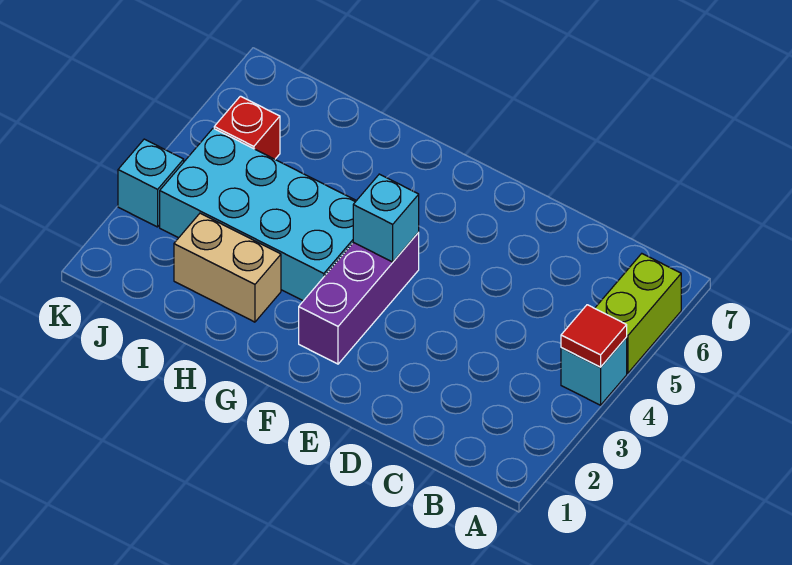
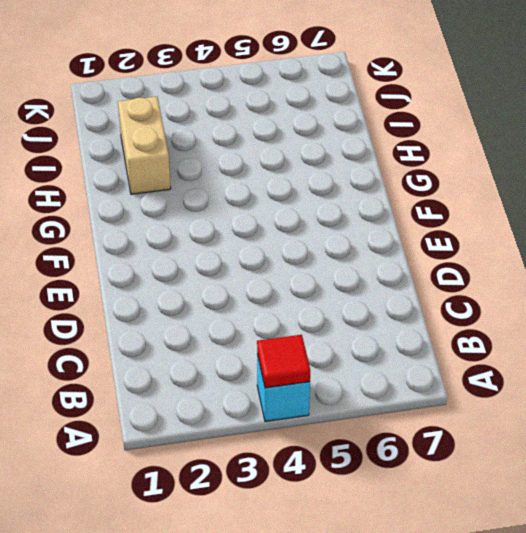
none -> lime 1x2 brick [595,254,681,373]
none -> purple 1x3 brick [299,232,419,364]

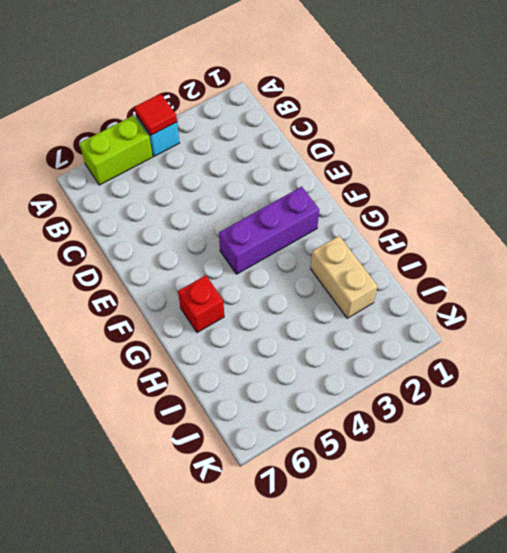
red 1x1 brick [178,275,224,333] -> red 1x1 brick moved to [214,96,280,159]
none -> cyan 2x4 brick [160,128,356,301]
none -> cyan 1x1 brick [118,139,184,227]

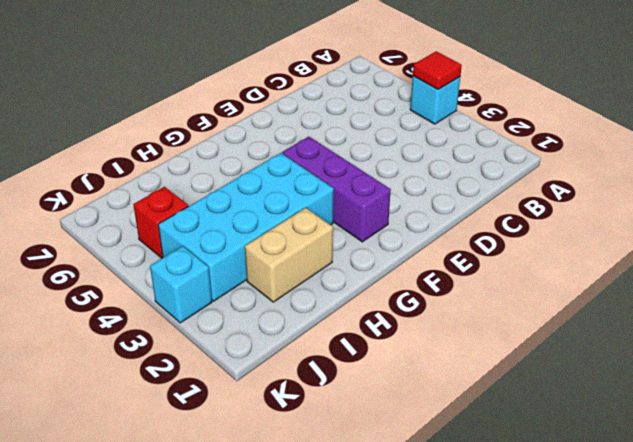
none -> lime 1x2 brick [595,254,681,373]
none -> cyan 1x1 brick [353,174,419,262]

